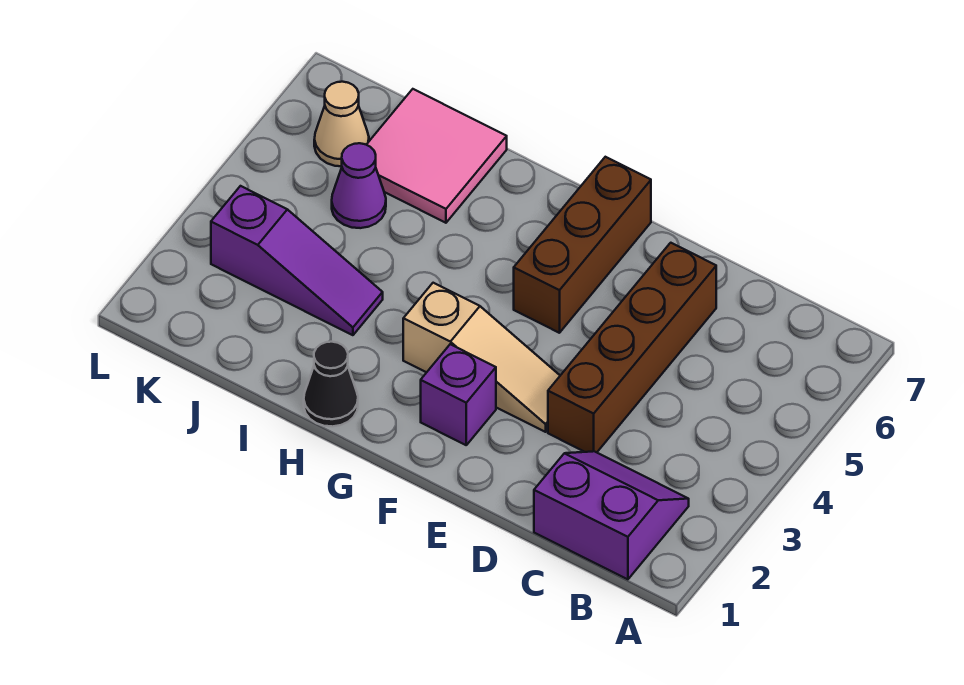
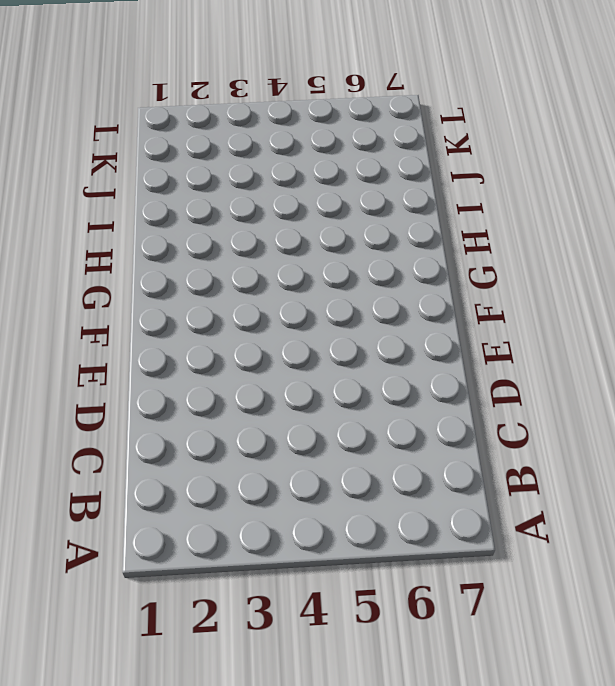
none -> purple 2x2 slope [534,451,689,579]
none -> brown 1x4 brick [548,243,716,452]

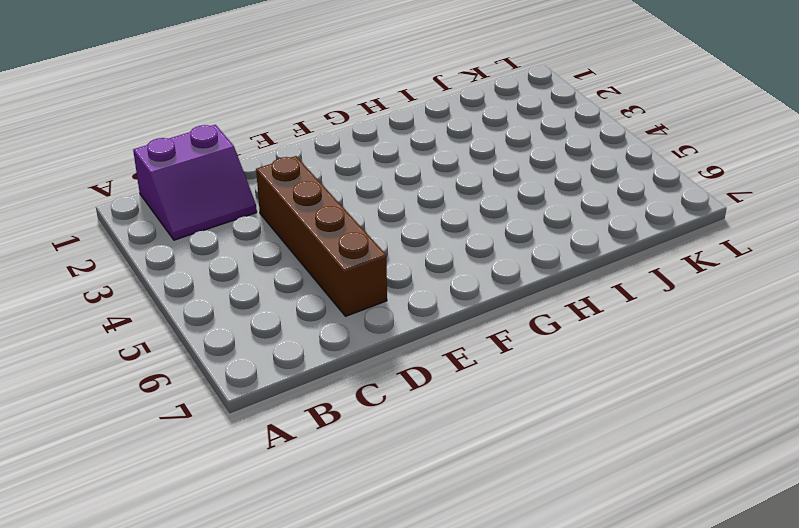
none -> tan 1x3 slope [403,283,560,432]
none -> purple 1x1 brick [421,344,496,445]

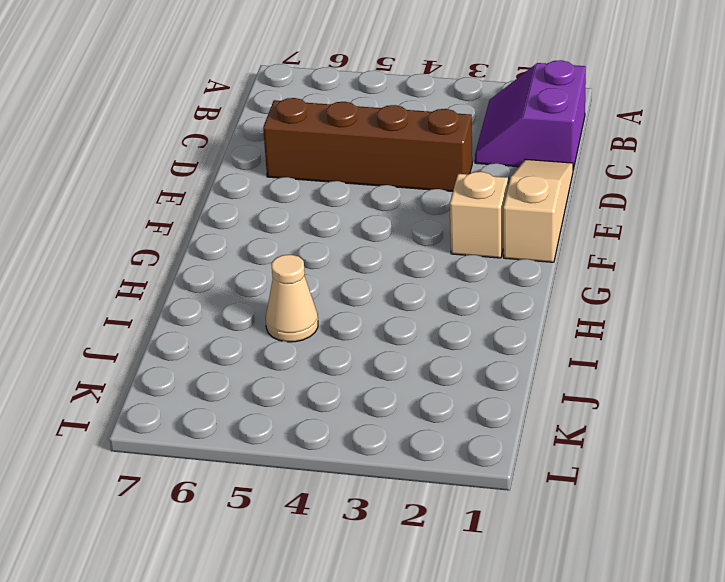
tan 1x3 slope [503,159,573,262] -> tan 1x3 slope moved to [403,283,560,432]
tan 1x1 brick [450,172,508,258] -> purple 1x1 brick [421,344,496,445]
tan 1x1 cone [266,255,318,342] -> tan 1x1 cone moved to [314,82,369,166]
none -> brown 1x3 brick [514,157,651,333]
none -> black 1x1 cone [304,342,358,427]

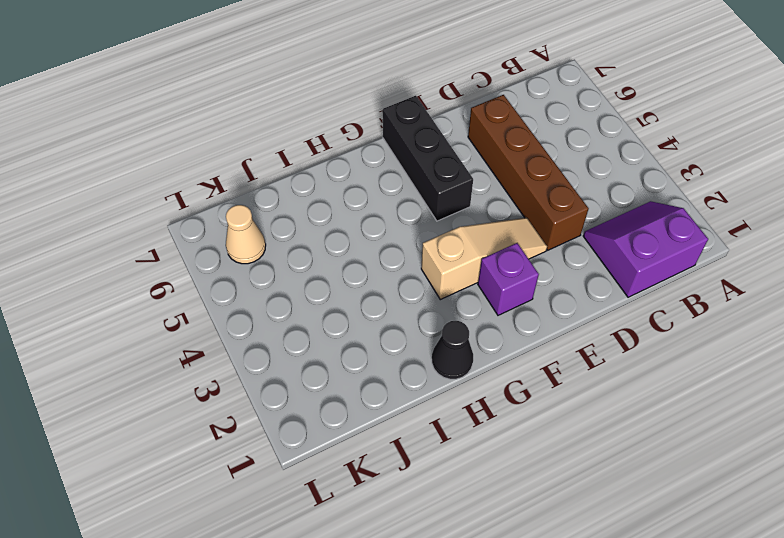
black 1x3 brick [383,96,473,221] -> brown 1x3 brick [514,157,651,333]
none -> purple 1x3 slope [211,186,383,335]
none -> pink 2x2 tile [367,89,507,223]

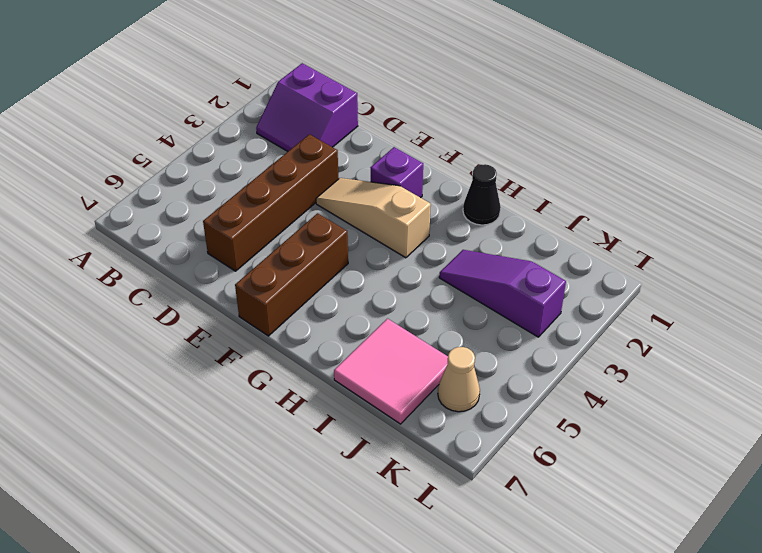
none -> purple 1x1 cone [332,143,386,228]

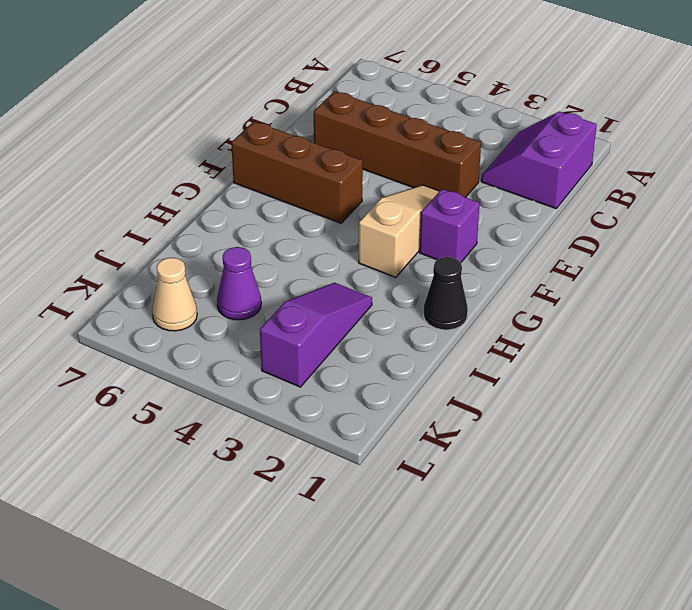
none -> pink 2x2 tile [367,89,507,223]

